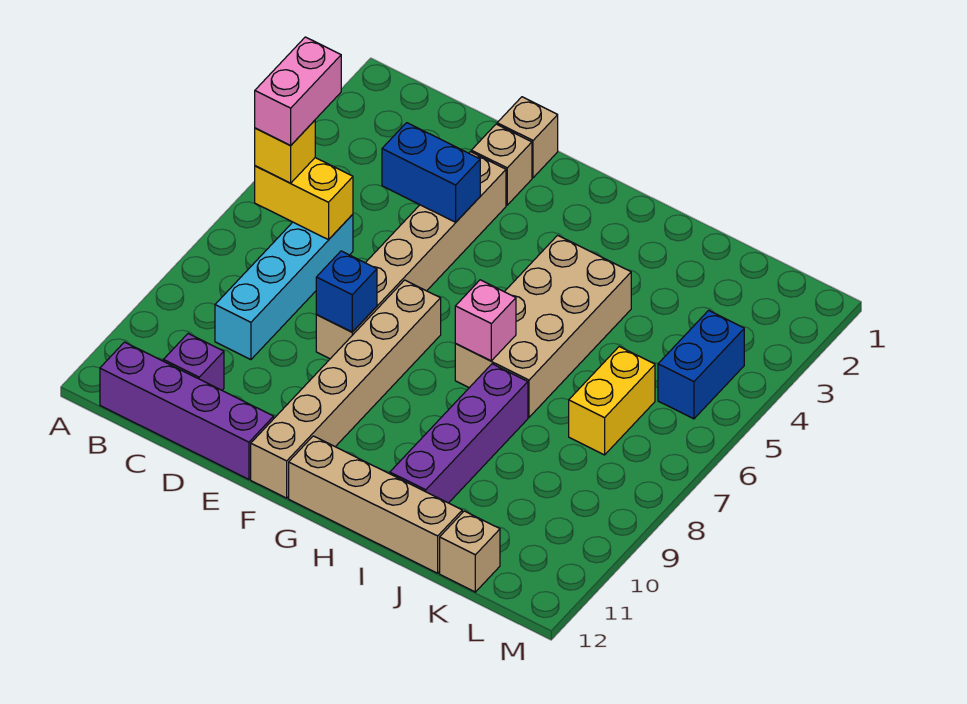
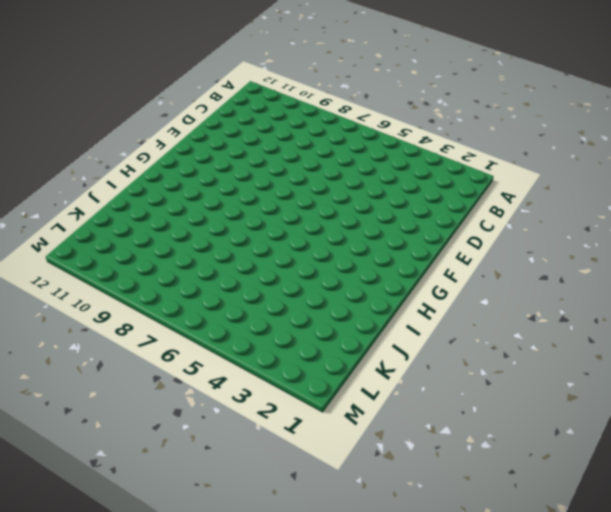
none -> purple 1x4 brick [100,342,274,479]
none -> cyan 1x4 brick [215,214,353,360]
none -> purple 1x1 brick [163,334,224,390]

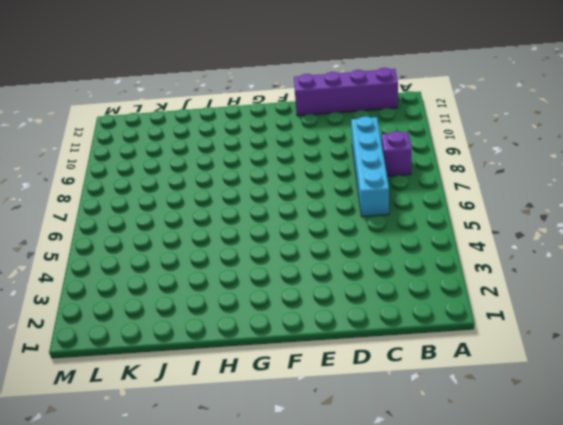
purple 1x1 brick [381,131,411,176] -> purple 1x1 brick moved to [163,334,224,390]
none -> tan 1x1 brick [497,97,558,178]
none -> tan 1x1 brick [471,124,532,205]
none -> tan 1x6 brick [316,152,506,359]

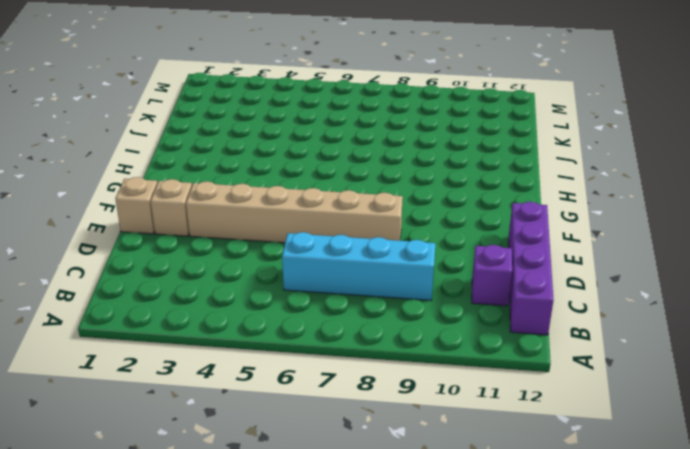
none -> tan 1x6 brick [251,280,441,498]
none -> tan 1x4 brick [289,436,462,573]
none -> tan 2x4 brick [455,235,631,417]

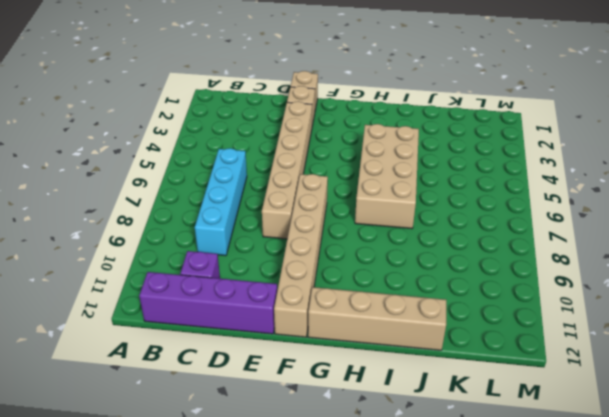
none -> purple 1x4 brick [390,364,528,503]
none -> yellow 1x2 brick [569,347,655,455]
none -> tan 1x1 brick [440,511,500,592]

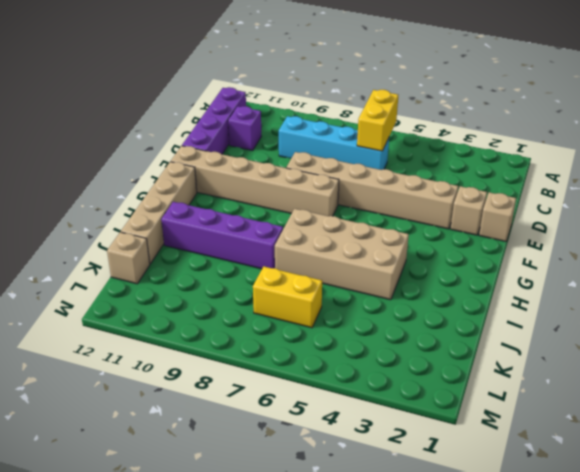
none -> blue 1x2 brick [658,310,744,419]
none -> blue 1x2 brick [382,123,480,222]
none -> blue 1x1 brick [316,251,377,332]

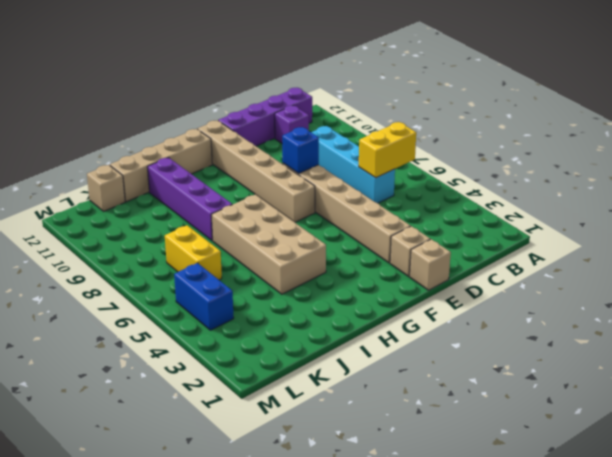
none -> blue 1x2 brick [382,123,480,222]
none -> pink 1x1 brick [455,280,516,361]
none -> yellow 1x1 brick [255,120,315,183]

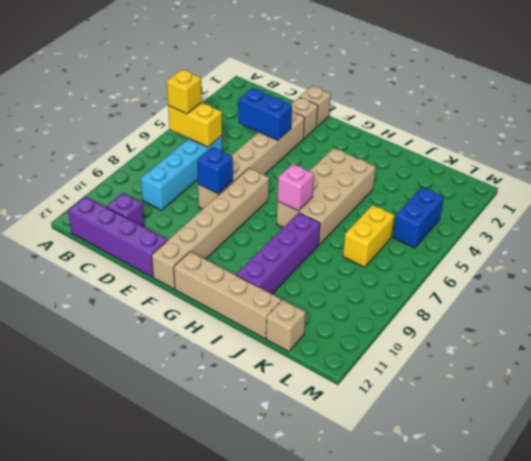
none -> pink 1x2 brick [255,37,341,145]

